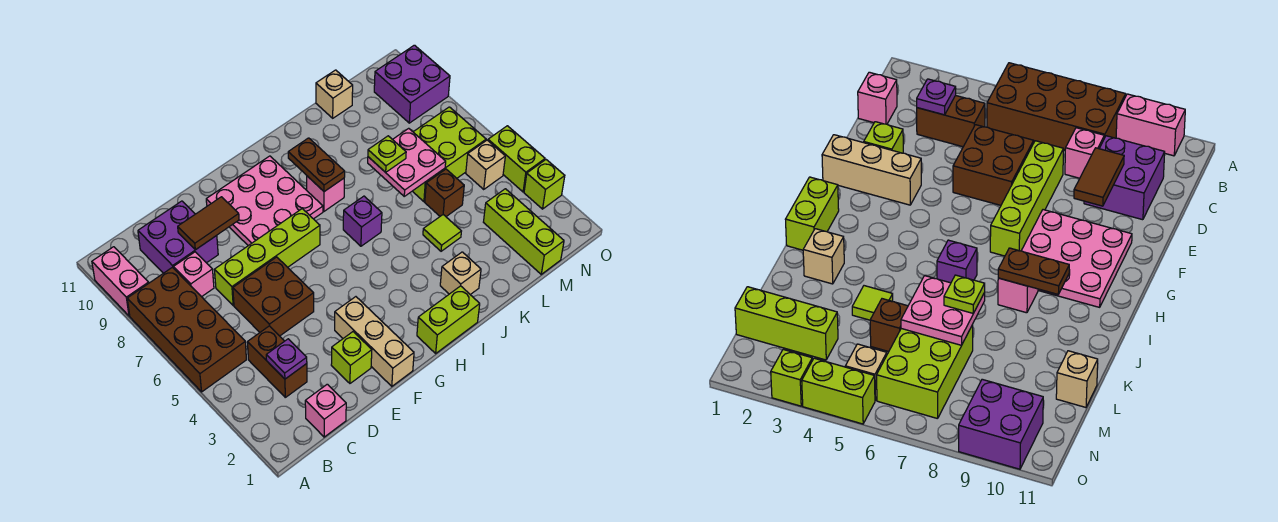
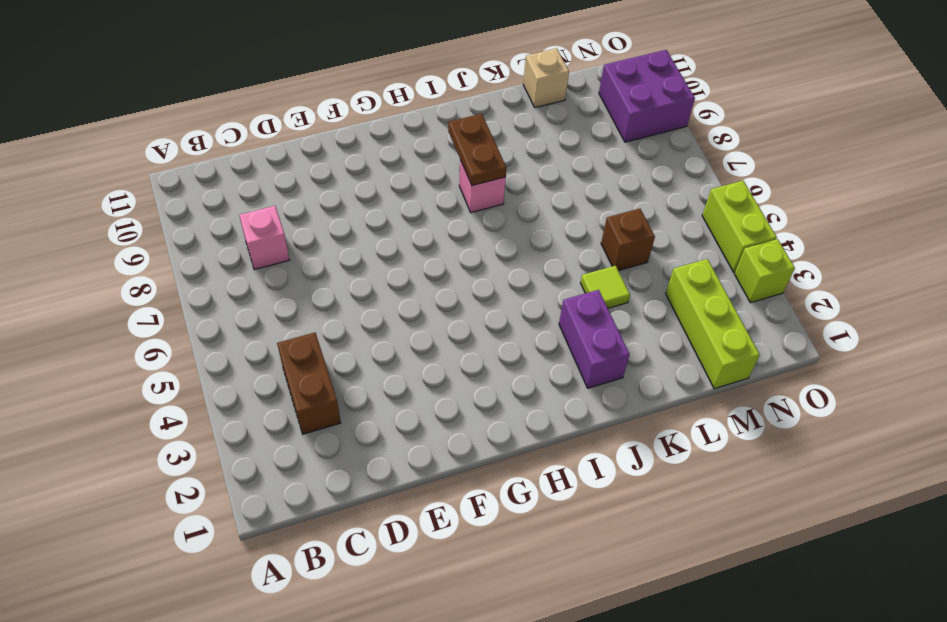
purple 1x2 brick [559,290,630,388] -> tan 1x1 brick [440,252,481,295]
none -> brown 2x4 brick [127,267,246,392]
none -> pink 1x2 brick [92,247,149,316]
none -> pink 1x1 brick [305,384,346,437]

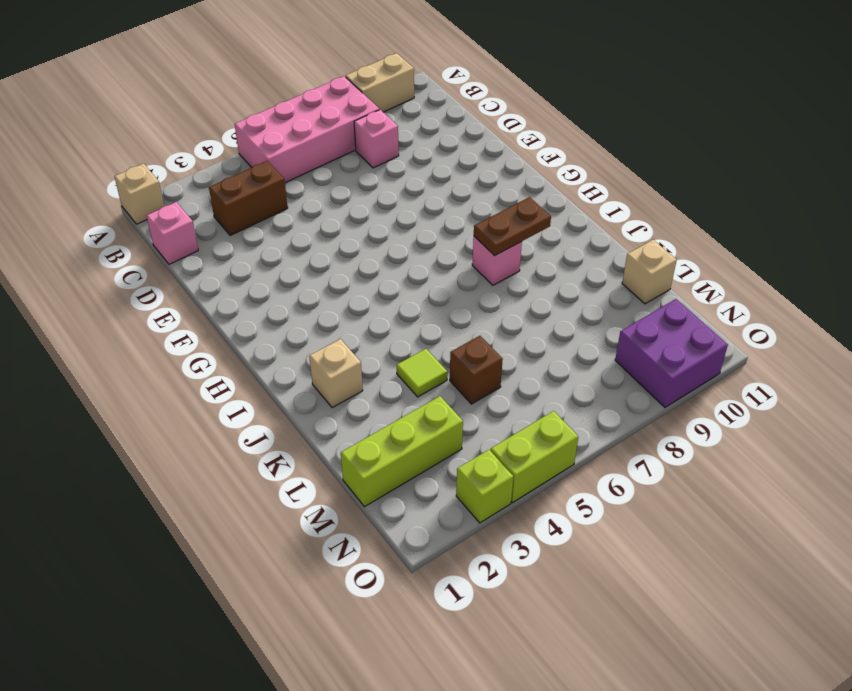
tan 1x1 brick [114,164,164,224] -> tan 1x1 brick moved to [466,140,505,189]
pink 2x4 brick [235,76,379,183] -> brown 2x4 brick [127,267,246,392]
tan 1x2 brick [346,53,414,112] -> pink 1x2 brick [92,247,149,316]
none -> purple 2x2 brick [138,201,218,273]
none -> brown 2x2 brick [233,257,314,336]
none -> lime 1x4 brick [214,209,320,306]

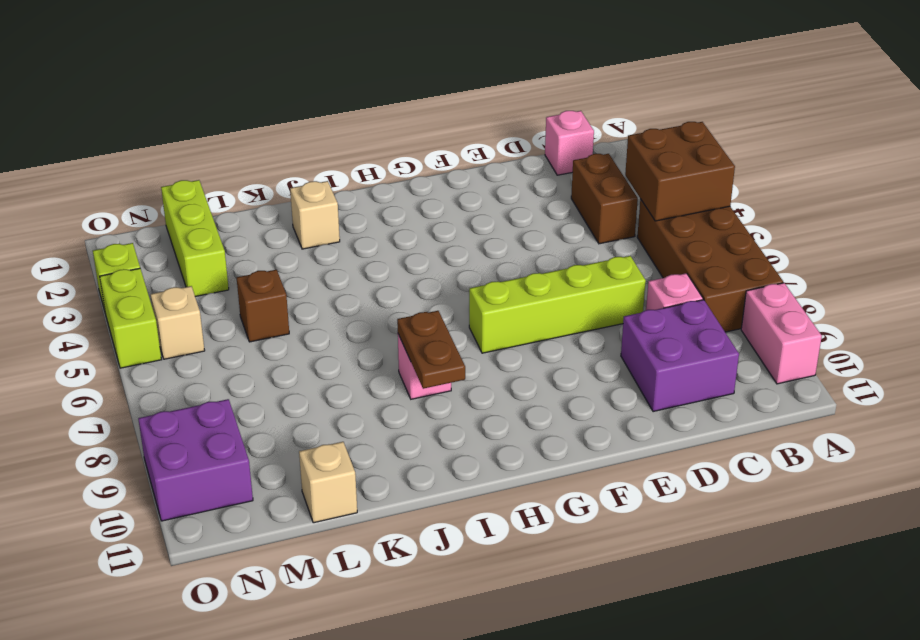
brown 2x2 brick [625,122,735,221] -> brown 2x2 brick moved to [233,257,314,336]
none -> lime 1x1 brick [331,332,372,383]
none -> tan 1x3 brick [335,297,414,386]
none -> pink 3x3 plate [206,156,323,246]

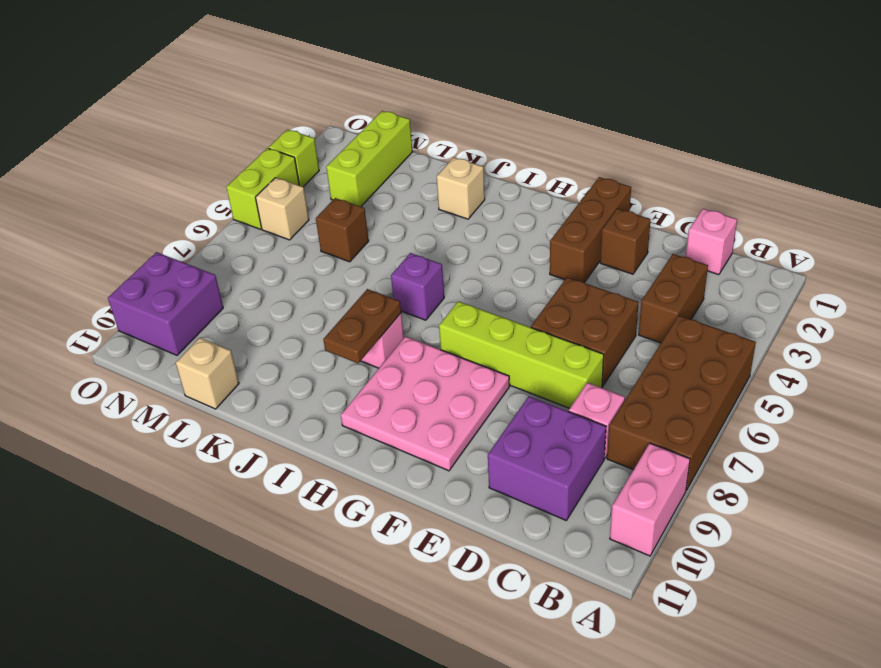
brown 1x1 brick [600,209,651,274] -> lime 1x1 brick [331,332,372,383]
brown 1x3 brick [550,177,631,283] -> tan 1x3 brick [335,297,414,386]
none -> lime 1x2 brick [417,286,480,353]
none -> lime 1x1 tile [423,215,461,251]
none -> lime 2x3 brick [413,107,486,202]

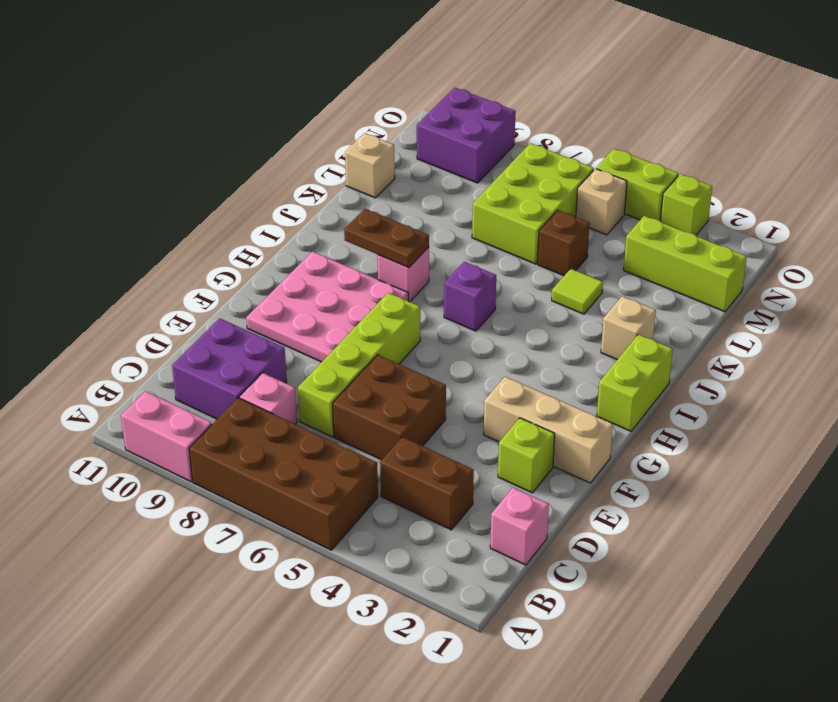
none -> purple 1x1 plate [266,339,307,379]
none -> brown 1x2 tile [178,197,239,250]
none -> pink 2x2 plate [368,128,446,196]

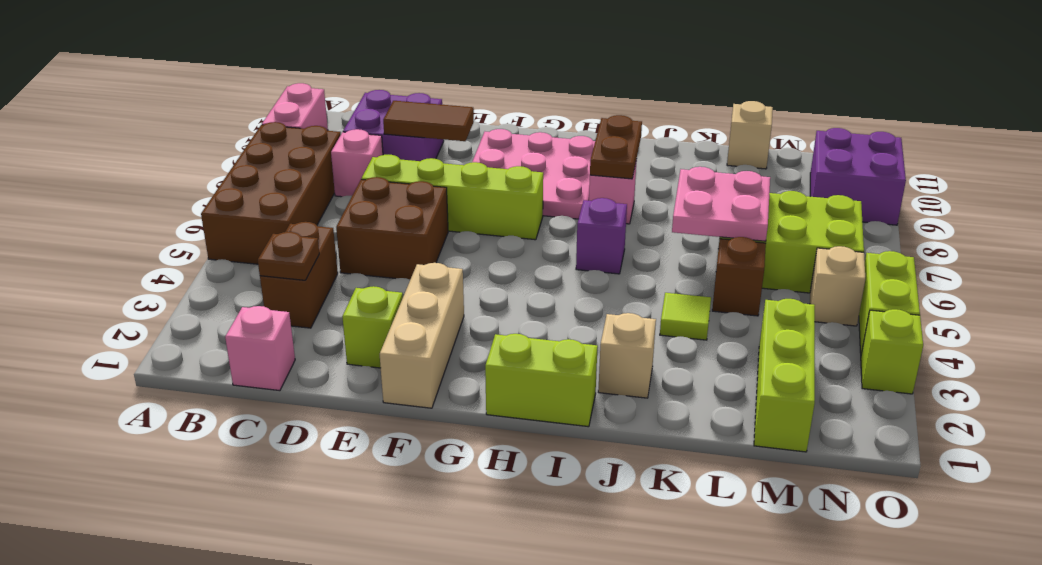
brown 1x1 plate [258,232,319,280] -> purple 1x1 plate [266,339,307,379]
none -> lime 1x1 plate [368,136,406,172]

